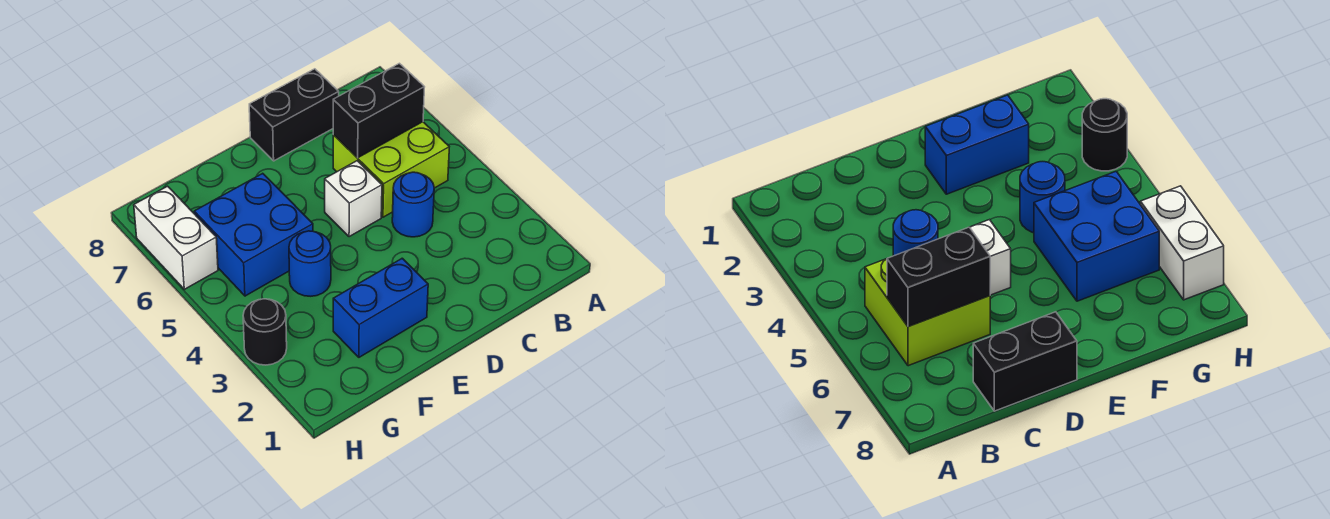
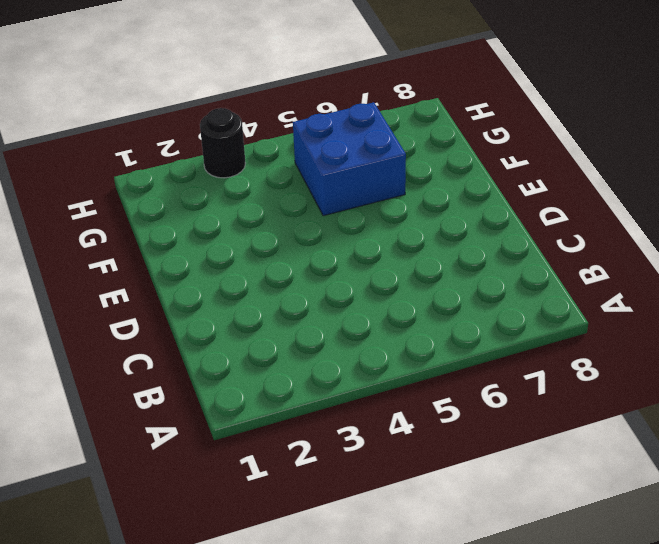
none -> lime 2x2 brick [333,122,449,217]
none -> blue 1x1 round brick [392,172,434,237]

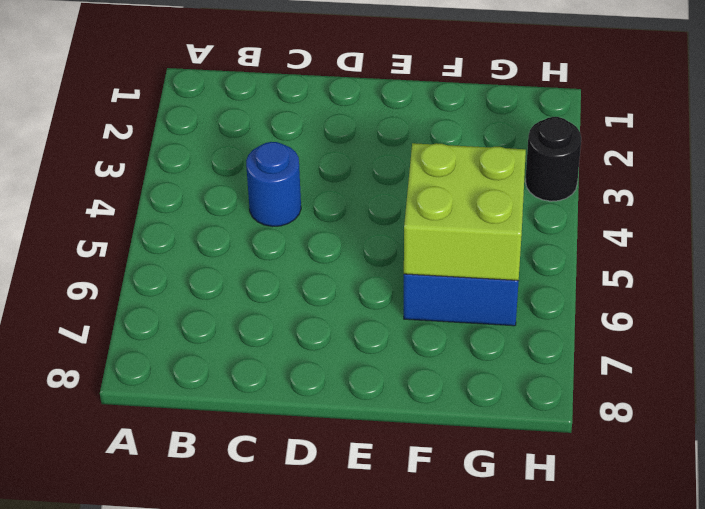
lime 2x2 brick [404,143,526,281] -> lime 2x2 brick moved to [333,122,449,217]
none -> black 1x2 brick [249,69,339,161]
none -> white 1x1 brick [325,161,382,237]

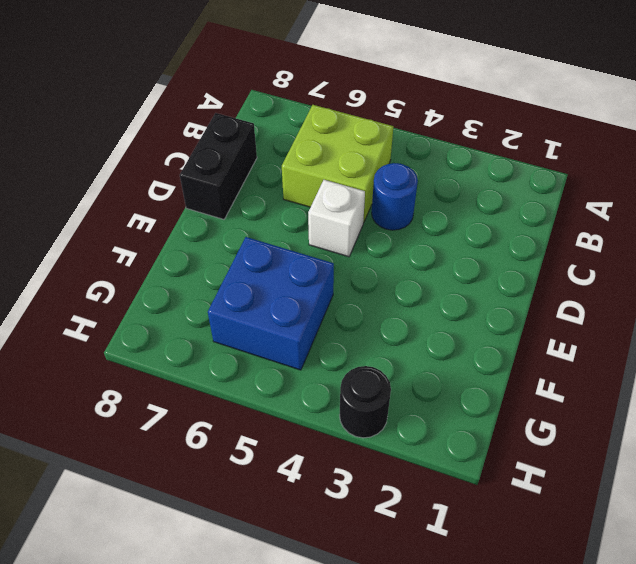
none -> blue 1x2 brick [333,258,428,357]
none -> blue 1x1 round brick [289,231,331,296]

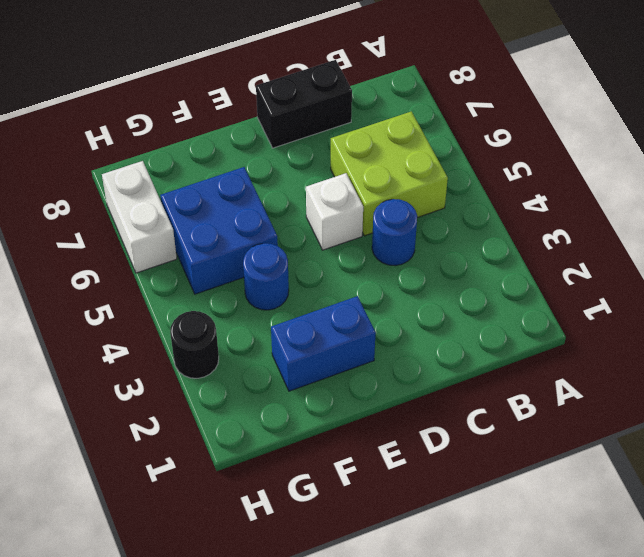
none -> black 1x2 brick [333,63,424,158]

